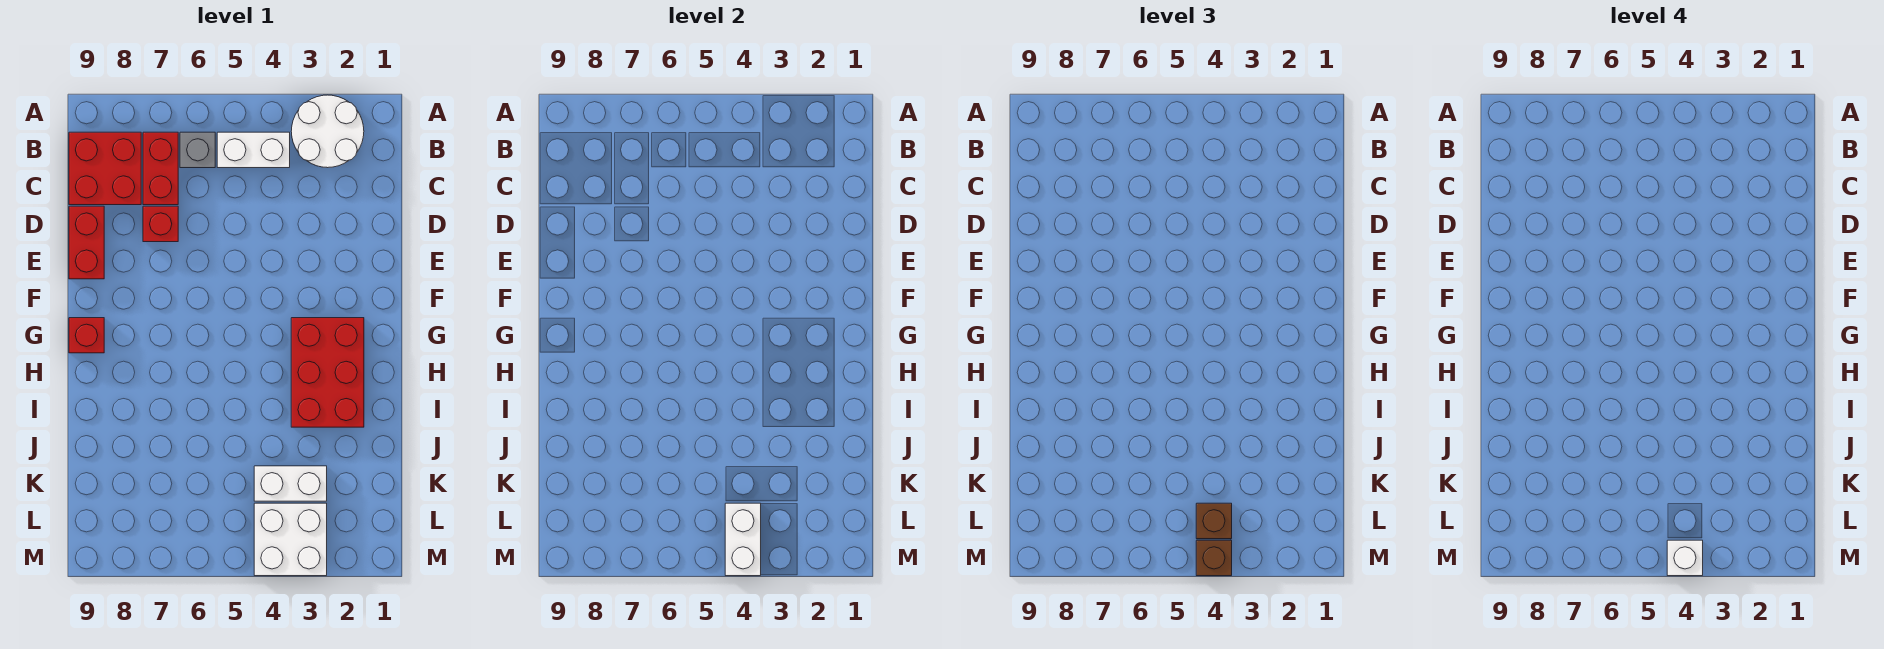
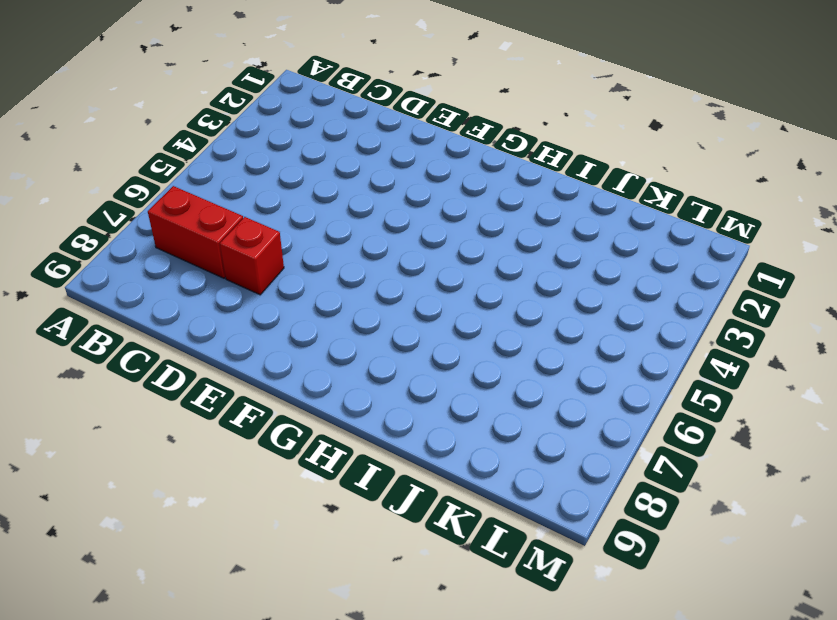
none -> white 2x2 round brick [291,95,364,168]
none -> white 1x2 brick [217,132,290,168]
none -> grey 1x1 brick [180,132,215,168]

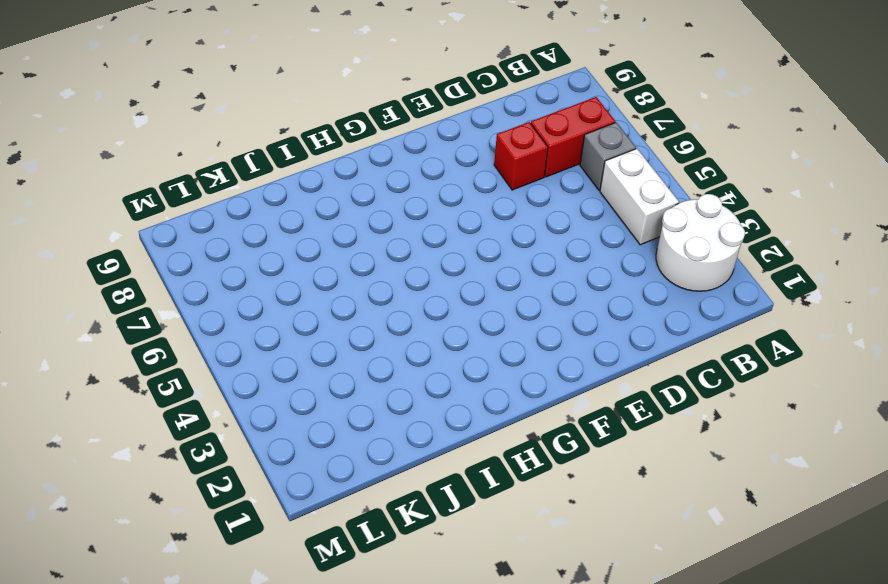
none -> red 2x2 brick [69,132,141,205]
none -> red 1x2 brick [69,206,104,279]
none -> red 2x3 brick [291,318,364,427]

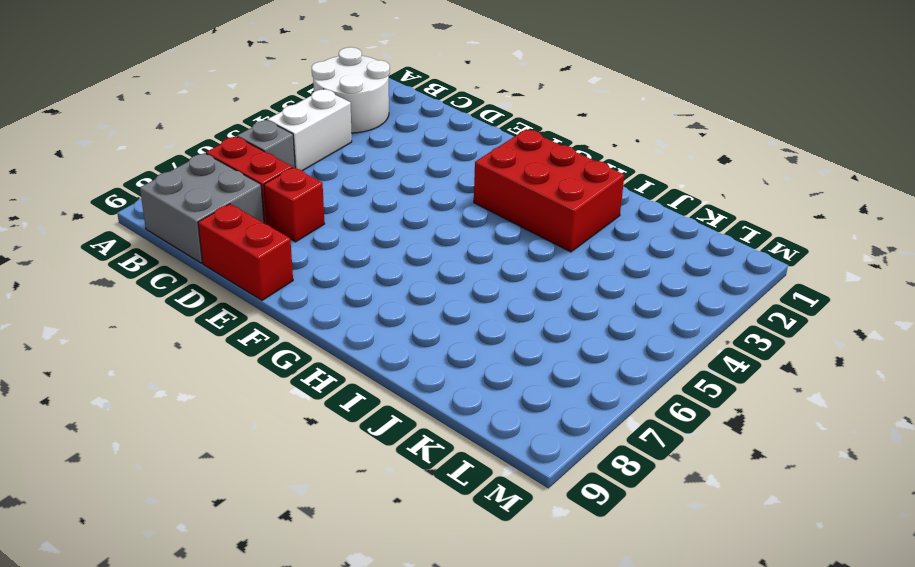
grey 2x2 brick [140,153,264,263] -> red 2x2 brick [69,132,141,205]
none -> red 1x1 brick [69,318,104,353]
none -> white 1x2 brick [254,466,327,501]
none -> white 2x2 brick [254,503,327,576]

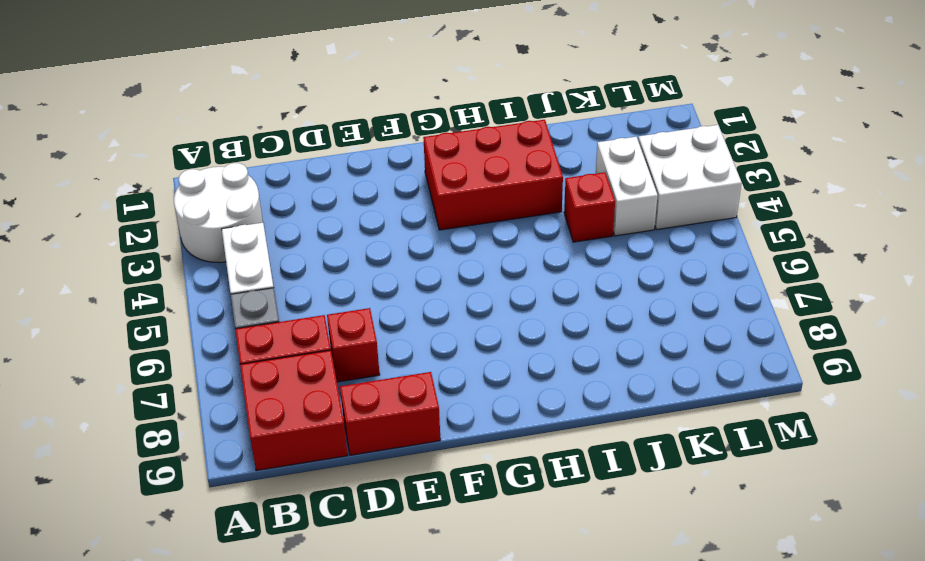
red 1x1 brick [564,172,615,242] -> red 1x1 brick moved to [69,318,104,353]
none -> white 1x2 brick [725,503,761,576]
none -> brown 1x1 brick [1196,503,1232,539]
none -> brown 1x1 brick [1196,540,1232,576]

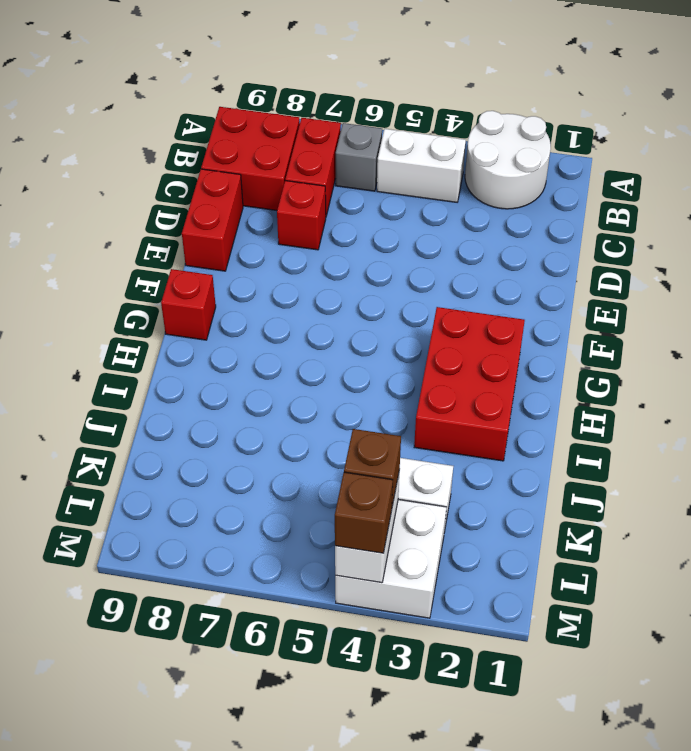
none -> white 1x1 brick [1667,540,1703,576]

